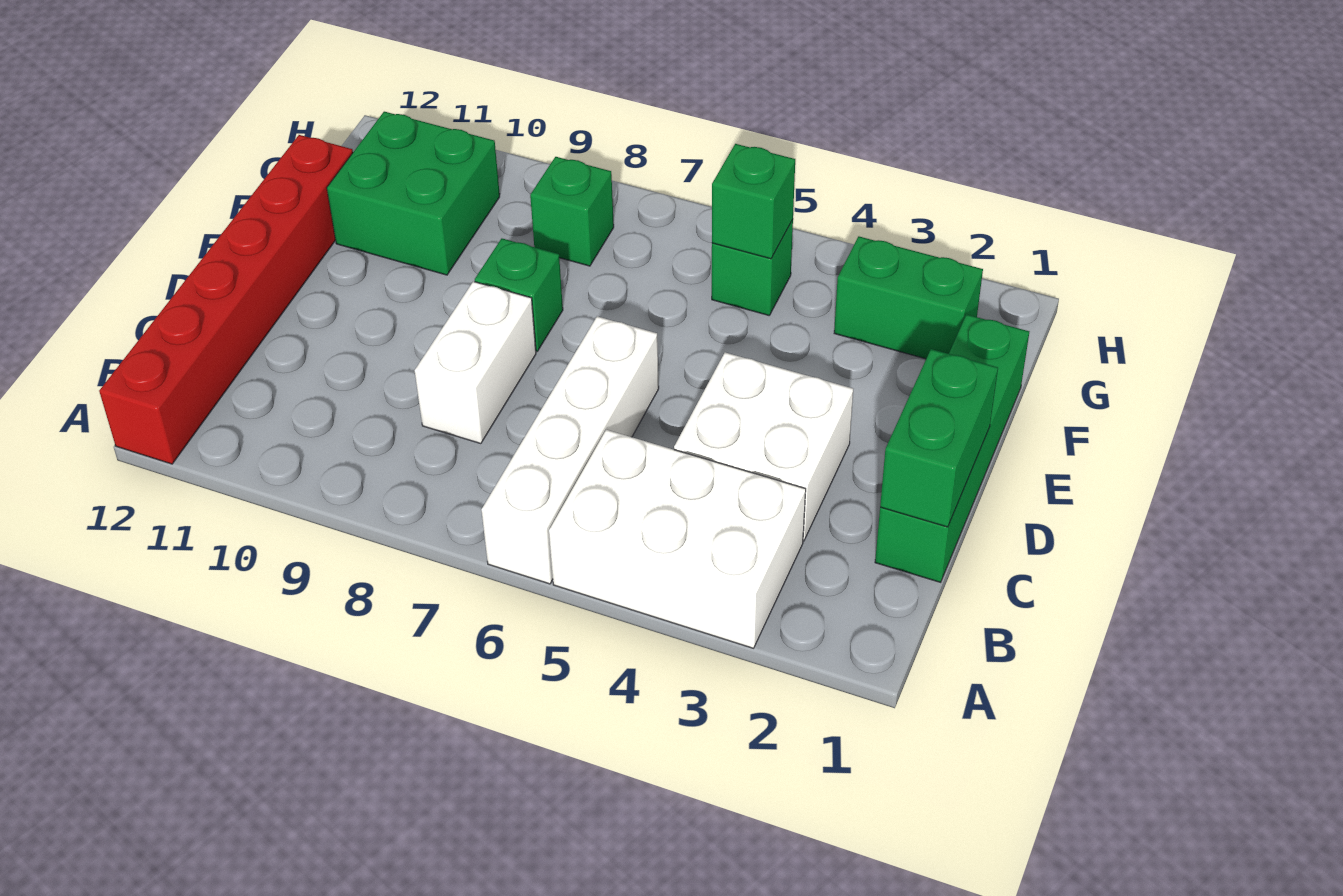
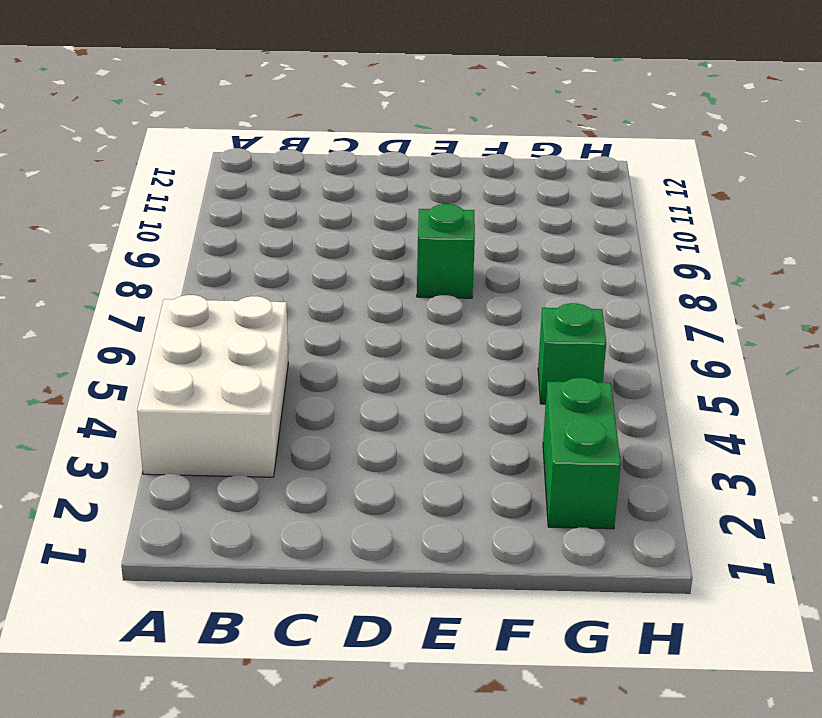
none -> white 1x4 brick [481,316,659,584]
none -> red 1x6 brick [99,135,353,464]
none -> green 1x4 brick [875,314,1029,582]

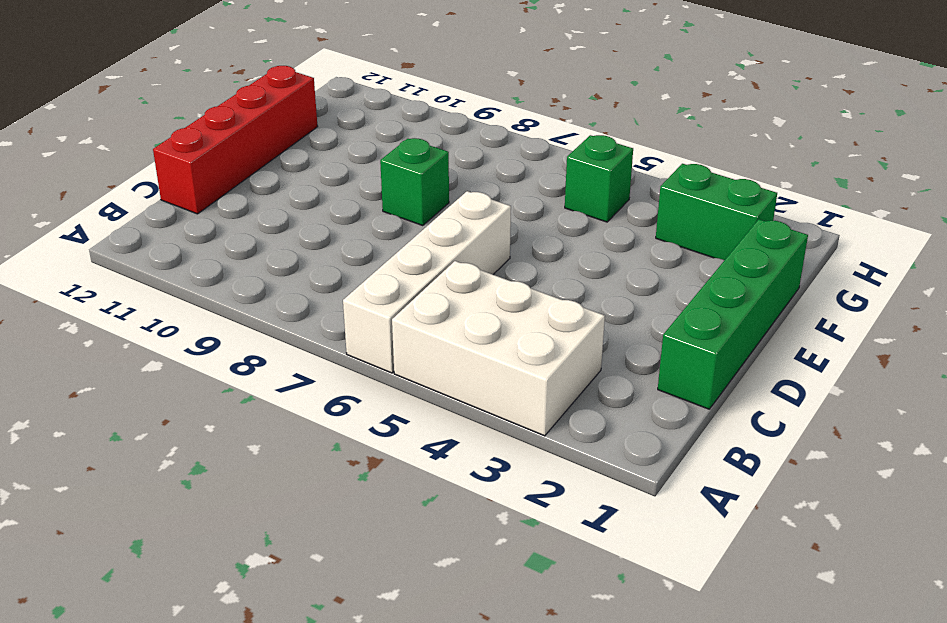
red 1x4 brick [153,66,318,214] -> red 1x6 brick [99,135,353,464]
none -> white 2x2 brick [674,352,853,541]
none -> white 1x2 brick [415,281,536,444]
none -> green 2x2 brick [327,112,500,275]

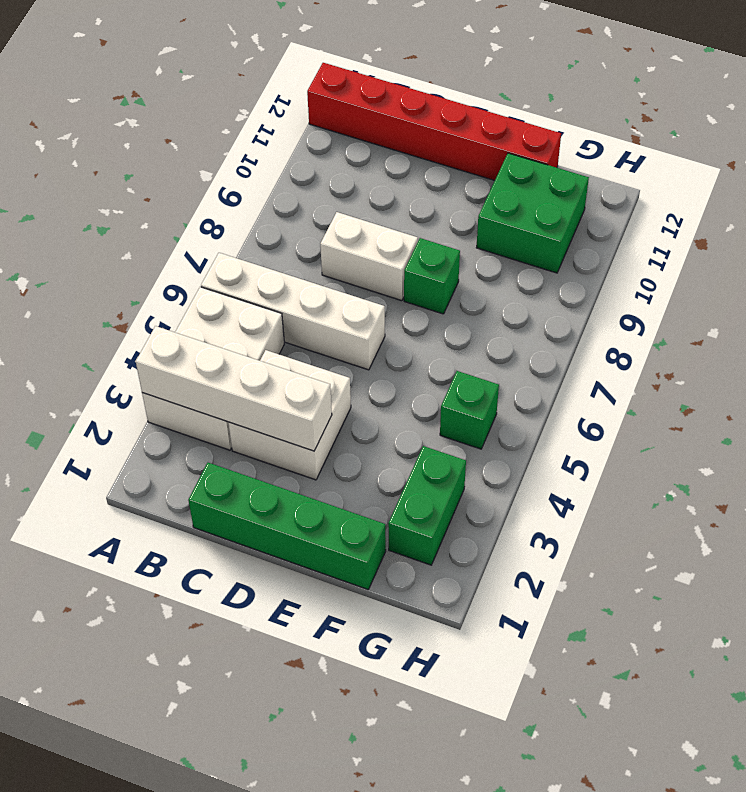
white 1x4 brick [136,326,332,451] -> none
none -> green 1x1 brick [530,157,614,266]
none -> green 1x2 brick [880,349,998,527]
none -> green 1x1 brick [712,144,795,259]

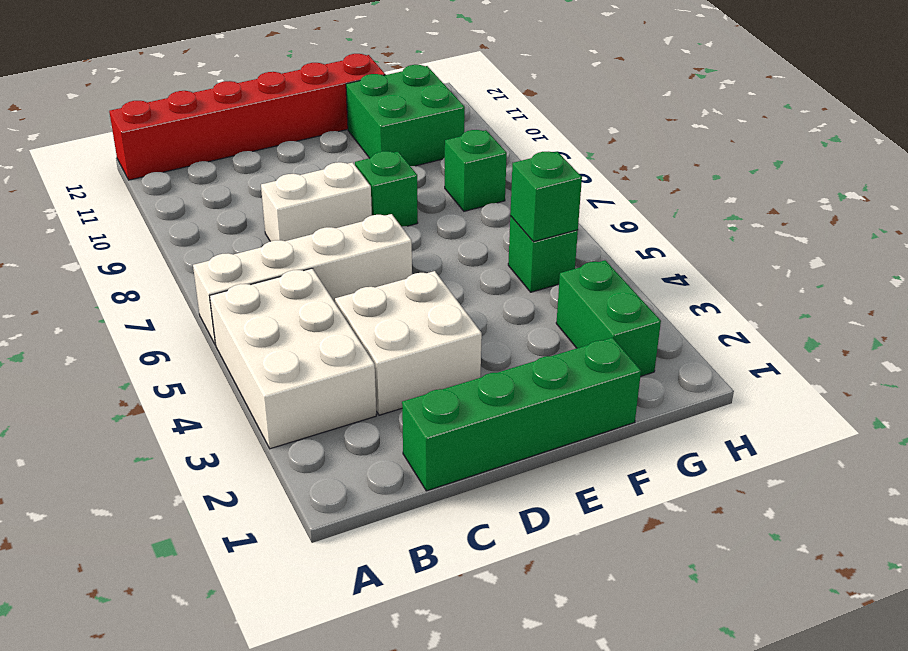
none -> green 1x2 brick [880,349,998,527]

